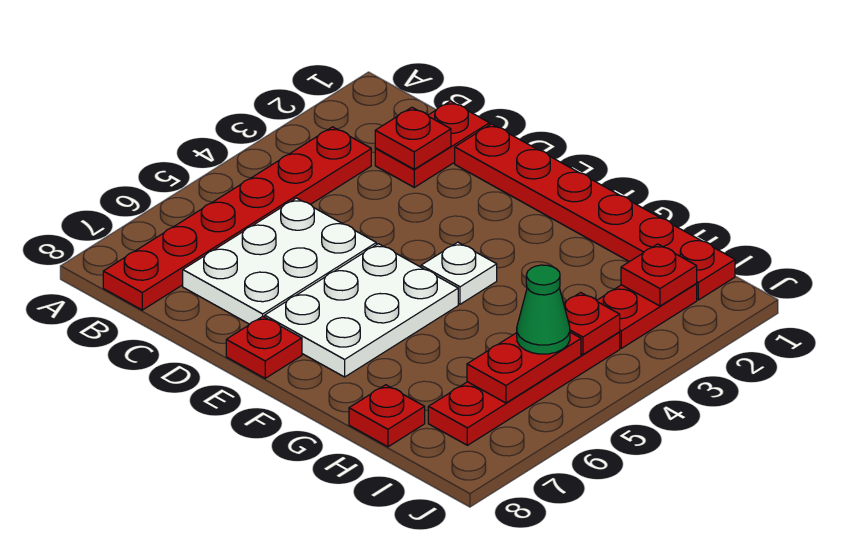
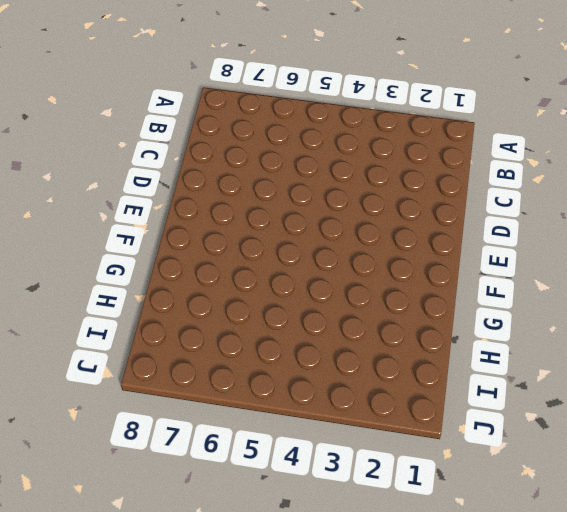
none -> red 1x6 plate [103,127,371,310]
none -> red 1x2 plate [375,101,489,187]
none -> white 2x3 plate [183,198,376,324]

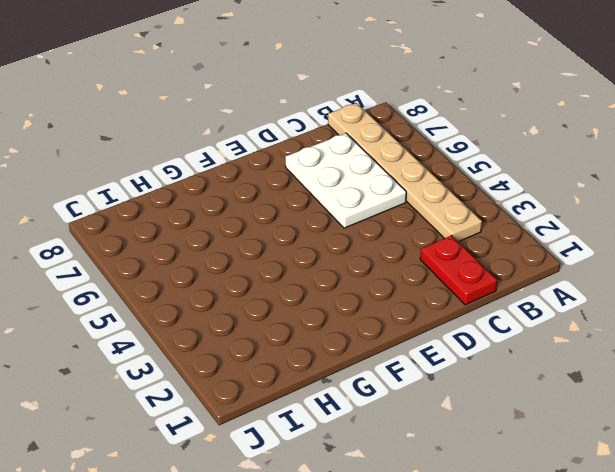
tan 1x6 plate [328,103,482,242] -> red 1x6 plate [103,127,371,310]
none -> red 1x6 plate [455,124,735,300]
none -> white 2x3 plate [265,244,458,377]
none -> red 1x1 plate [226,317,302,378]

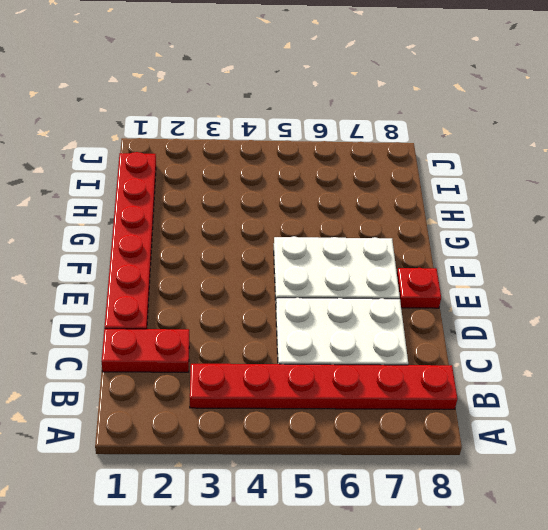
none -> white 1x1 plate [421,242,497,304]
none -> red 1x1 plate [349,385,425,447]
none -> red 1x2 plate [597,284,697,348]

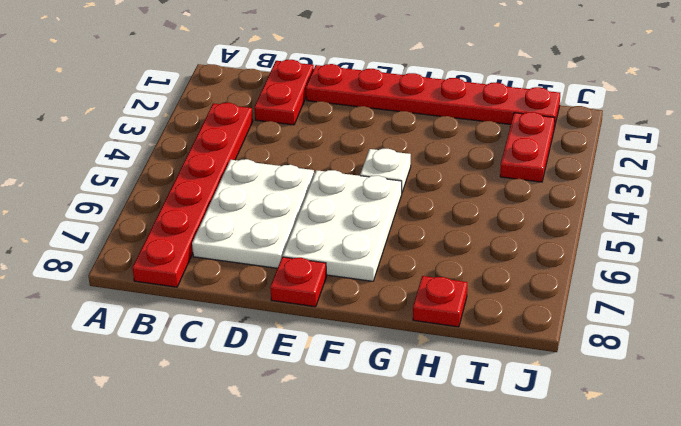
none -> red 1x4 plate [428,332,620,445]
none -> red 1x1 plate [375,107,451,169]
none -> red 1x1 plate [621,244,697,306]

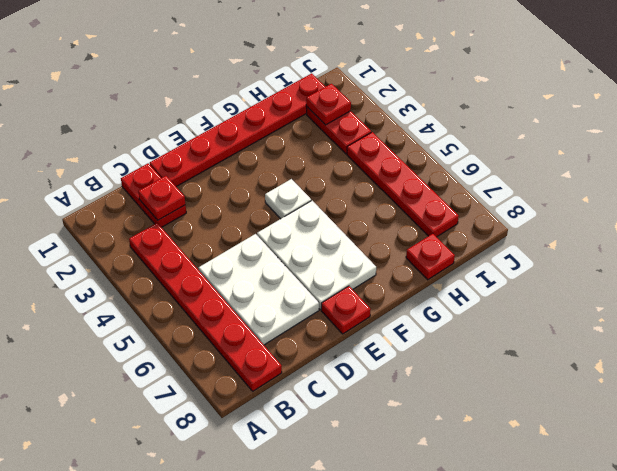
none -> red 1x1 plate [564,292,620,354]
none -> red 1x2 plate [467,332,581,403]
none -> green 1x1 cone [517,265,570,354]

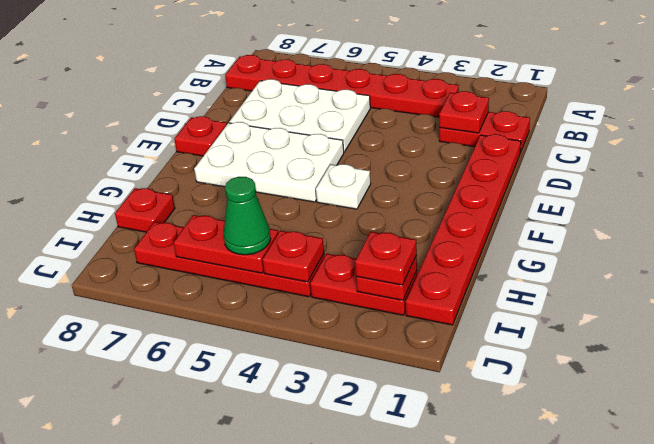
red 1x1 plate [355,232,417,285] -> none

